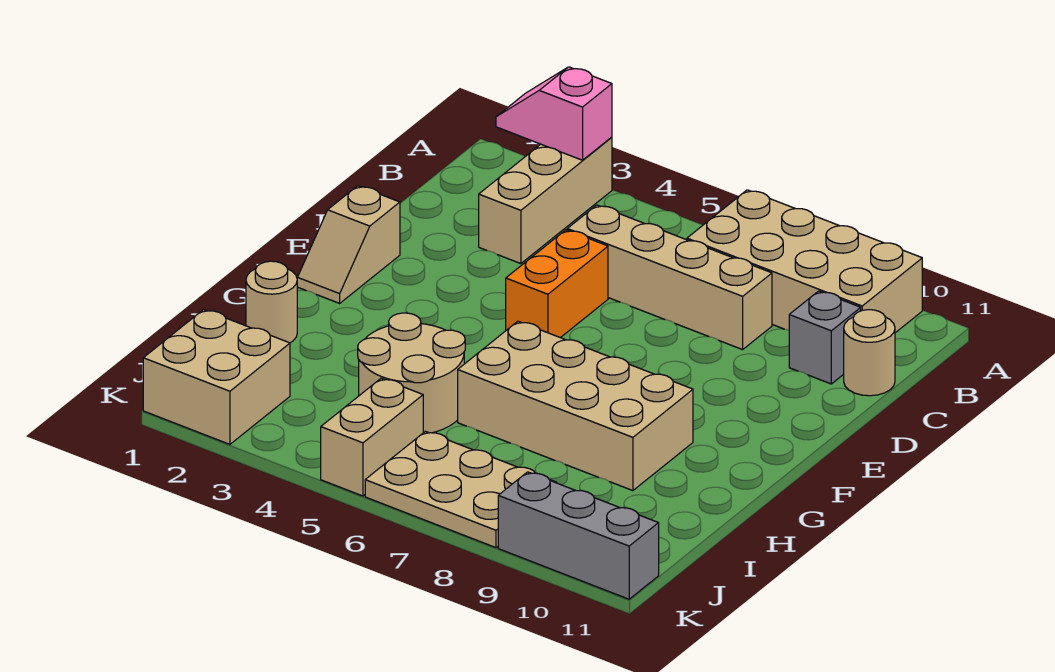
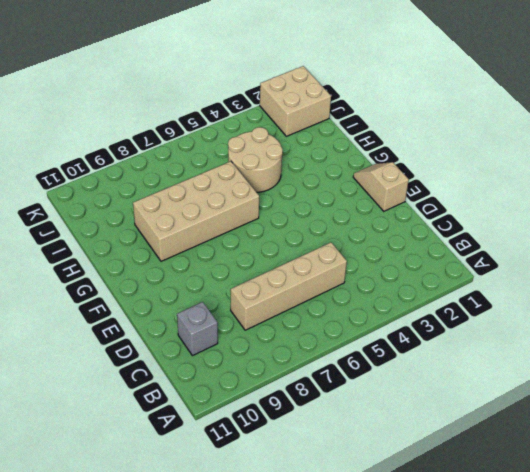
none -> tan 1x3 brick [479,137,612,264]
none -> tan 2x4 brick [687,190,922,333]
none -> tan 1x1 round brick [844,310,895,396]

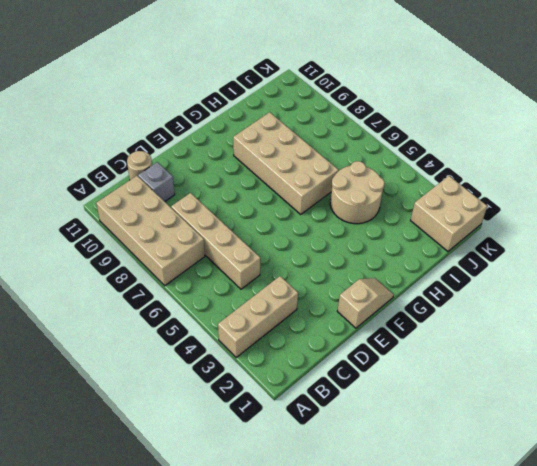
none -> orange 1x2 brick [506,230,608,338]
none -> tan 1x1 round brick [246,261,297,343]
none -> tan 1x2 brick [321,378,423,496]

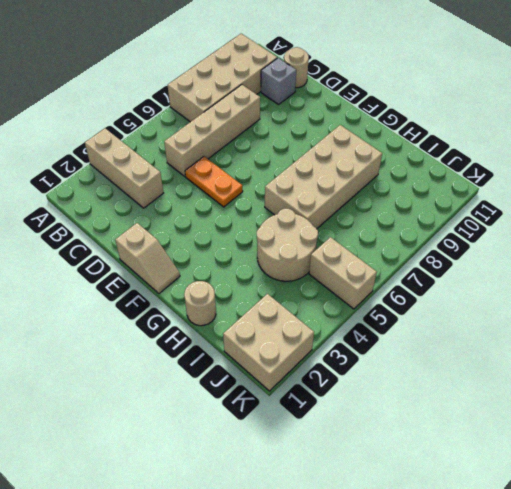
orange 1x2 plate [185,156,243,207] -> orange 1x2 brick [506,230,608,338]
none -> tan 2x3 plate [365,431,556,548]
none -> grey 1x3 brick [498,472,659,599]
none -> pink 1x2 slope [496,67,612,160]

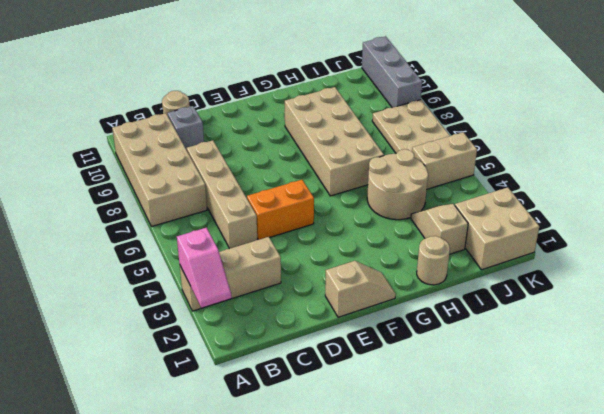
tan 1x2 slope [411,204,468,254] -> none

